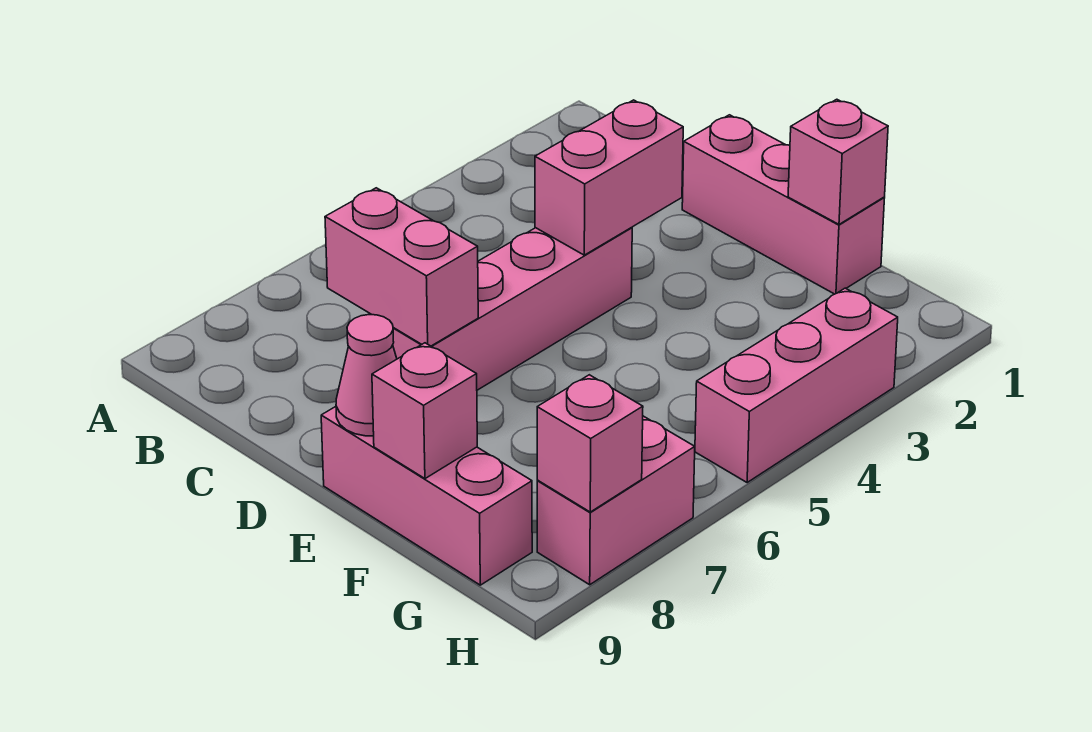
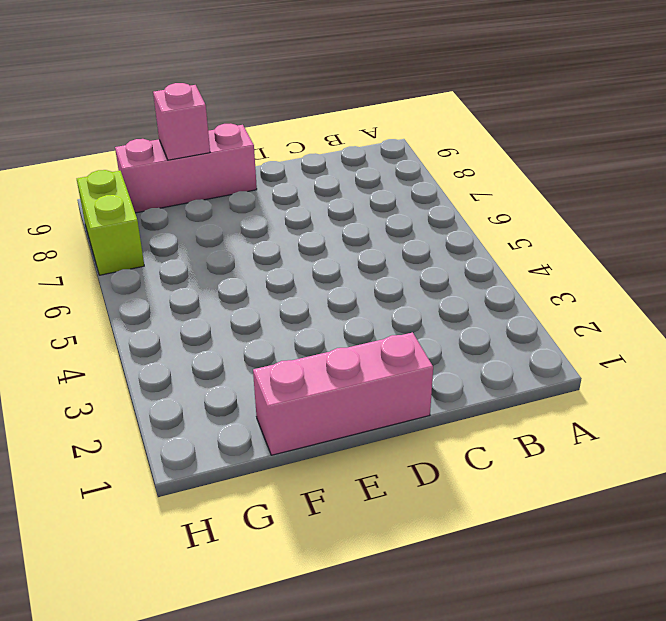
lime 1x2 brick [77,170,144,275] -> pink 1x2 brick [537,416,695,585]
none -> pink 1x4 brick [393,227,632,390]
none -> pink 1x3 brick [695,288,898,482]

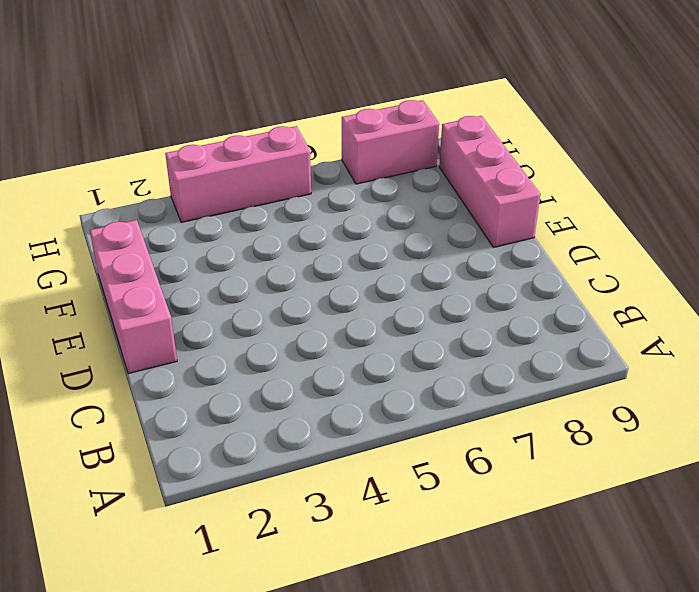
none -> pink 1x4 brick [393,227,632,390]
none -> pink 1x2 brick [325,188,478,346]

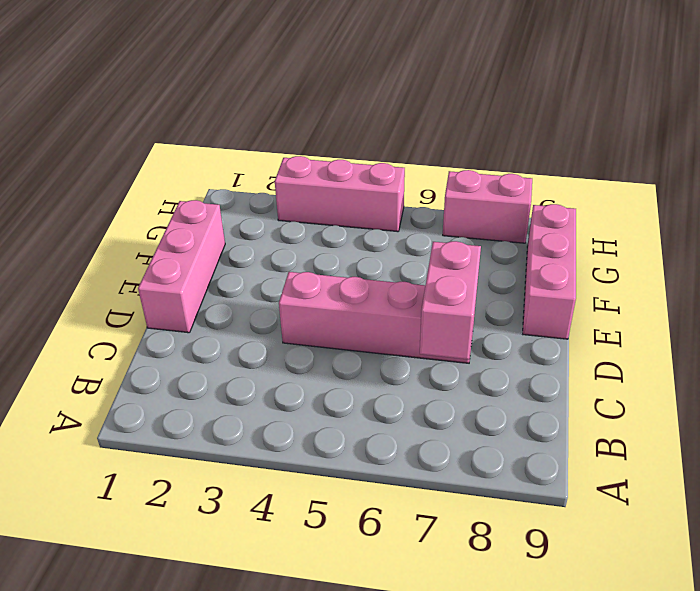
none -> pink 1x2 brick [535,100,683,255]
none -> pink 1x1 cone [336,315,397,436]

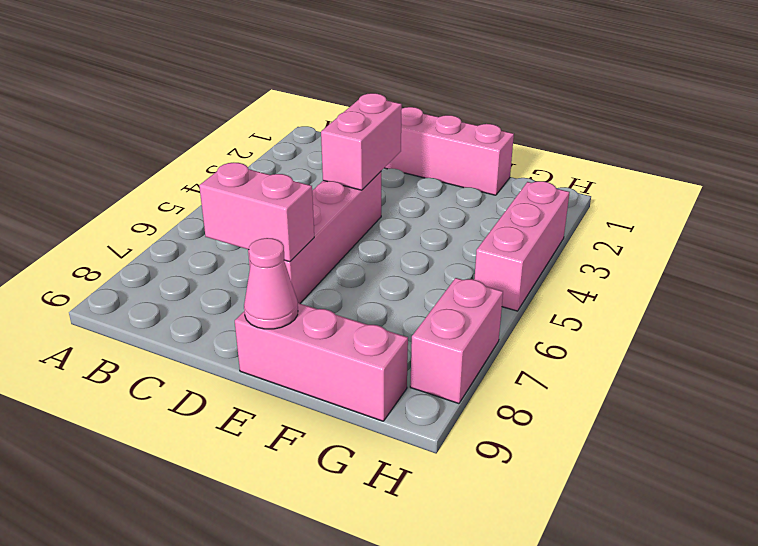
none -> pink 1x1 brick [788,99,888,224]
none -> pink 1x1 brick [372,343,477,479]

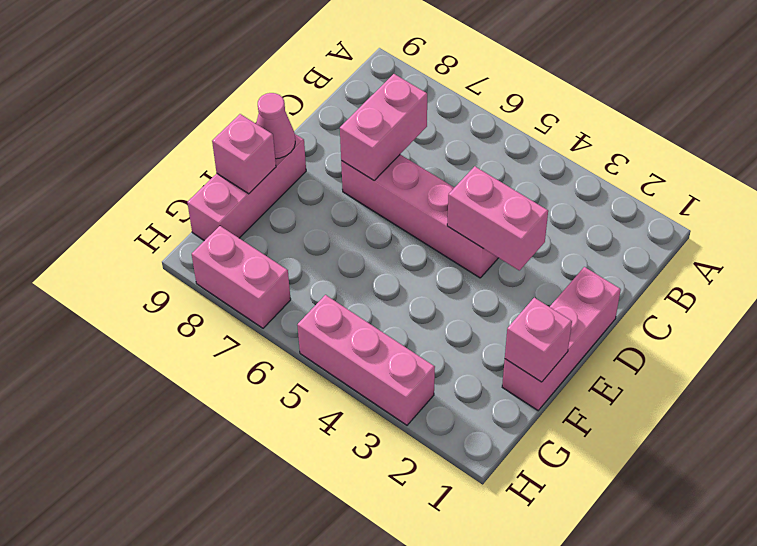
none -> pink 1x1 brick [537,375,643,512]

